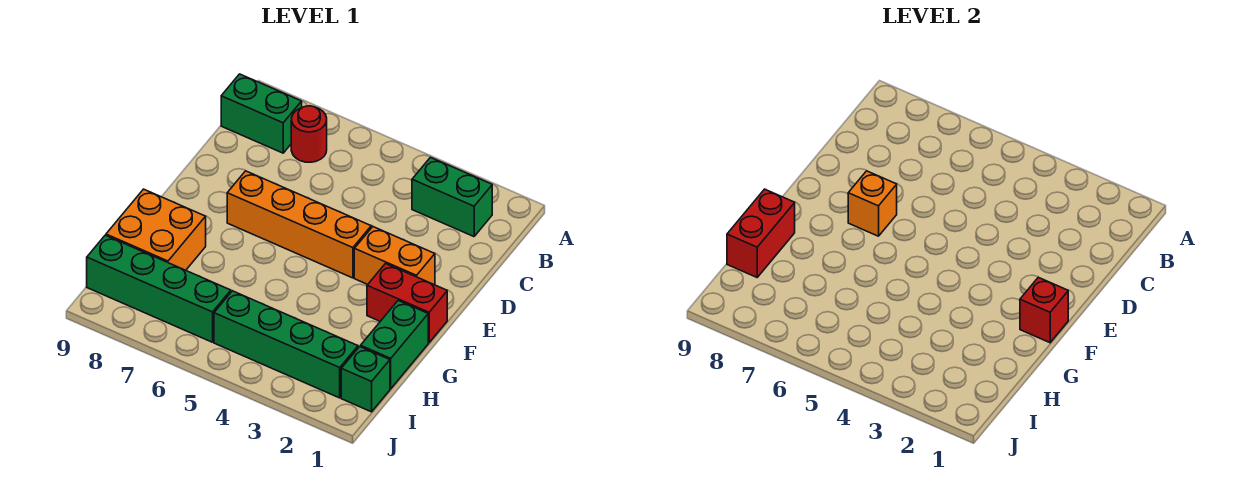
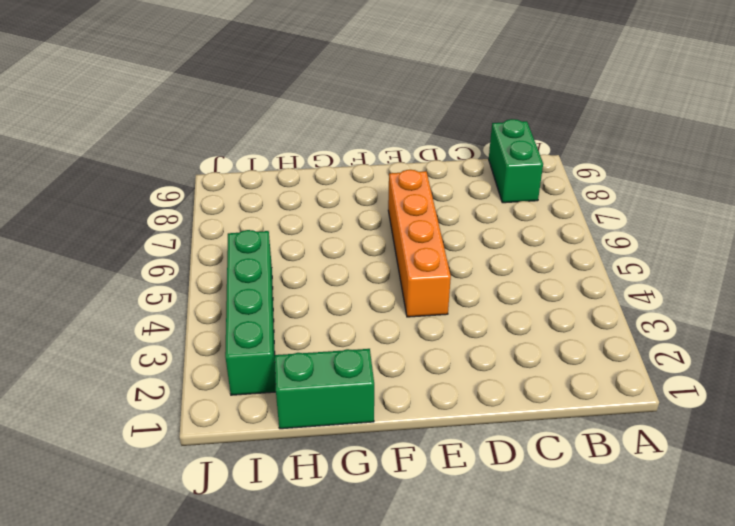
none -> green 1x2 brick [412,157,492,237]
none -> red 1x1 round brick [291,106,327,162]
none -> orange 1x2 brick [354,227,435,284]

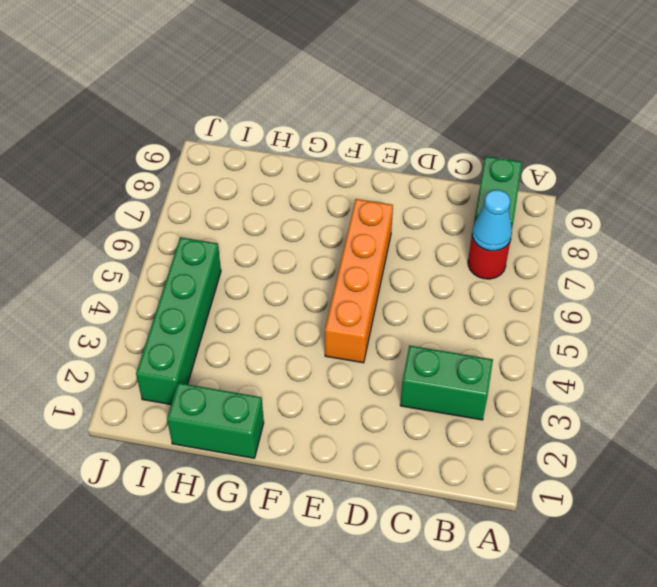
green 1x2 brick [400,346,493,420] -> green 1x2 brick turned to [412,157,492,237]
cyan 1x1 cone [472,190,512,251] -> none
none -> orange 1x2 brick [354,227,435,284]
none -> red 1x2 brick [367,264,447,343]
none -> orange 2x2 brick [106,189,206,270]

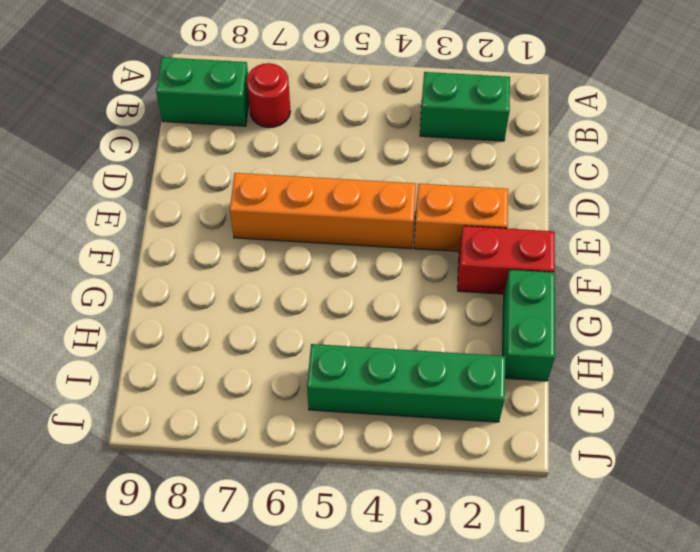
none -> orange 2x2 brick [106,189,206,270]
none -> green 1x1 brick [341,347,390,412]
none -> green 1x4 brick [87,235,231,342]

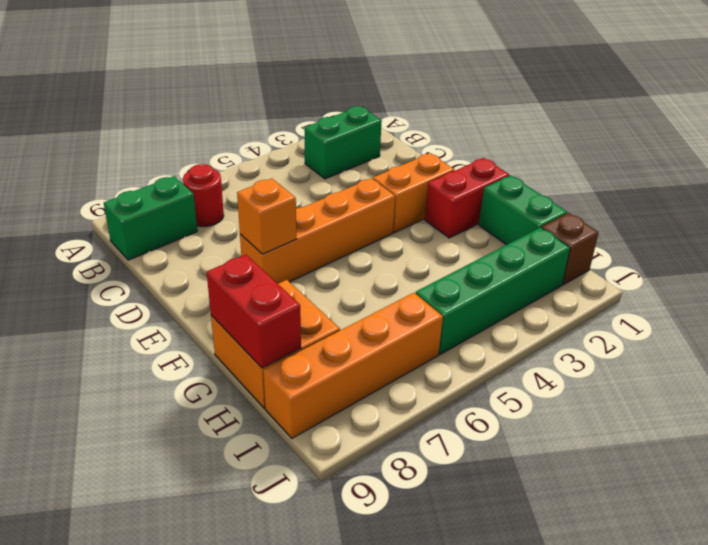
brown 1x1 brick [542,213,599,285] -> green 1x1 brick [341,347,390,412]
orange 1x4 brick [263,293,443,438] -> green 1x4 brick [87,235,231,342]
none -> red 1x1 brick [1020,277,1068,343]

